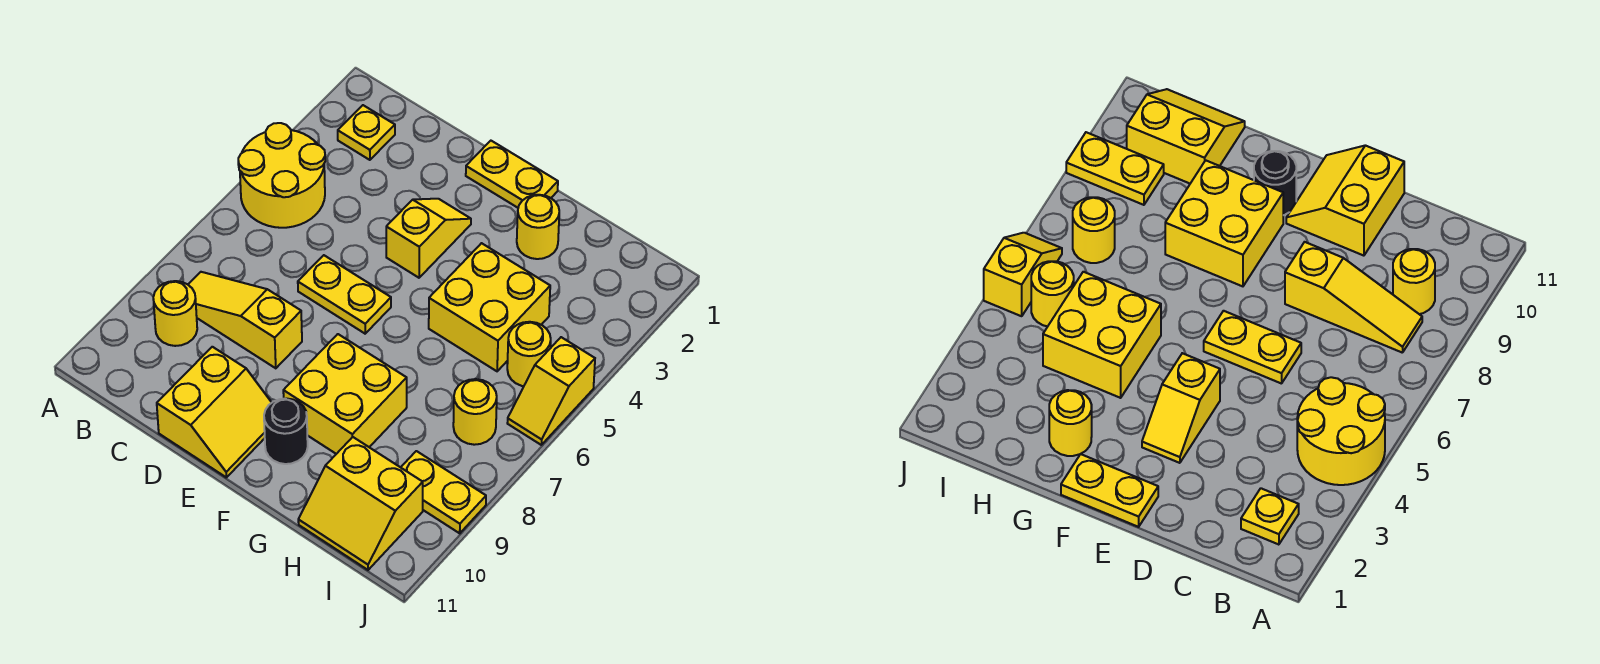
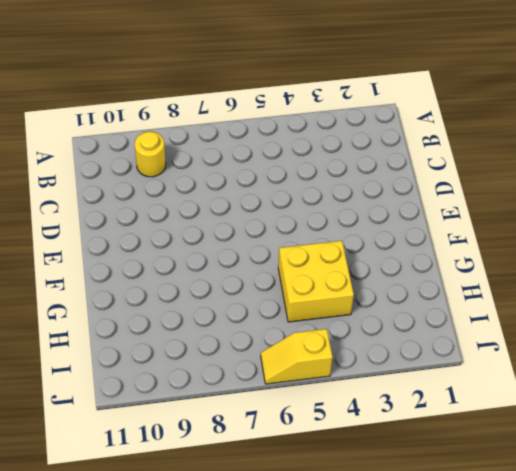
none -> yellow 2x2 round brick [238,123,325,228]
none -> yellow 1x1 plate [338,105,395,160]
none -> yellow 1x3 slope [188,272,302,368]

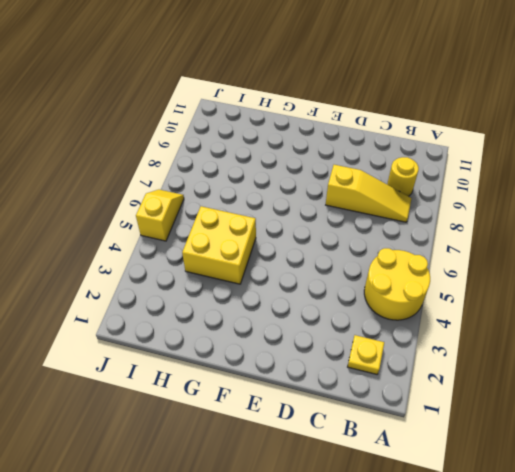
none -> yellow 1x2 plate [298,255,391,334]
none -> yellow 2x2 slope [157,347,272,478]
none -> yellow 1x2 plate [466,141,558,208]

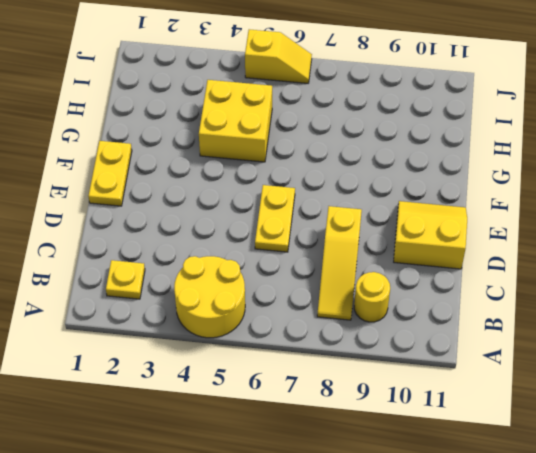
none -> yellow 1x2 slope [386,199,471,278]
none -> yellow 2x2 brick [283,334,407,454]
none -> black 1x1 round brick [264,398,308,464]

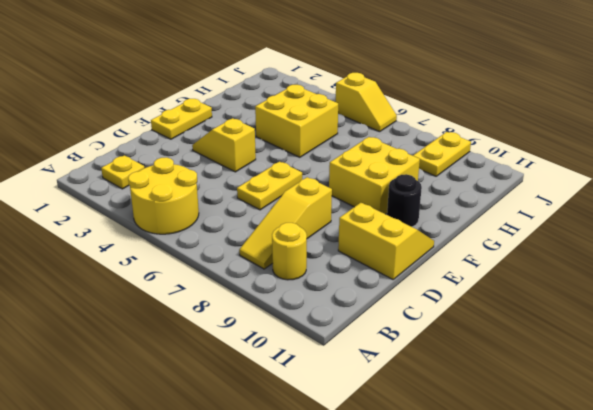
none -> yellow 1x1 round brick [517,195,559,259]
none -> yellow 2x2 slope [298,437,423,570]
none -> yellow 1x1 round brick [507,322,551,386]

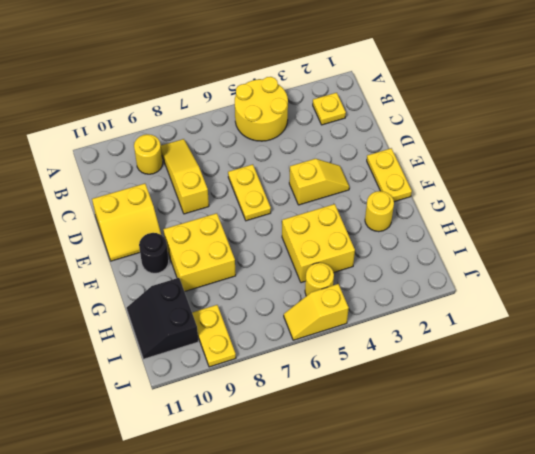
black 2x2 slope [127,278,198,359] -> yellow 2x2 slope [298,437,423,570]
none -> yellow 1x1 round brick [453,379,497,445]

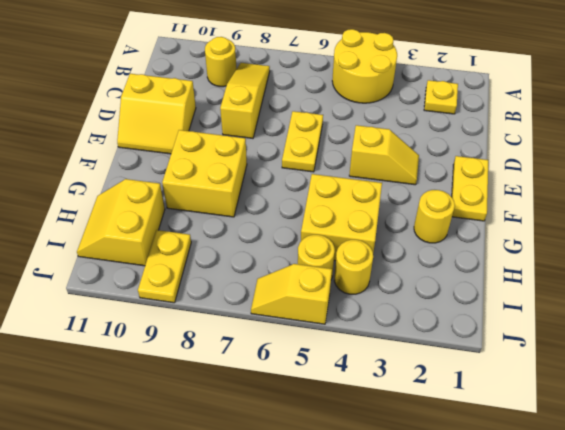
yellow 1x1 round brick [334,240,373,294] -> yellow 1x1 round brick moved to [453,379,497,445]
none -> black 1x1 round brick [264,398,308,464]

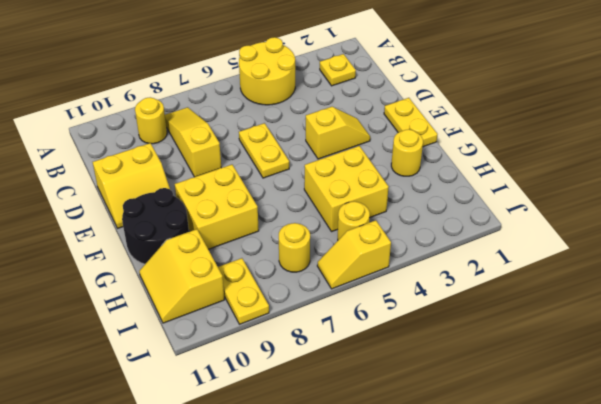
black 2x2 round brick [122,188,189,264] -> black 1x1 round brick [264,398,308,464]

